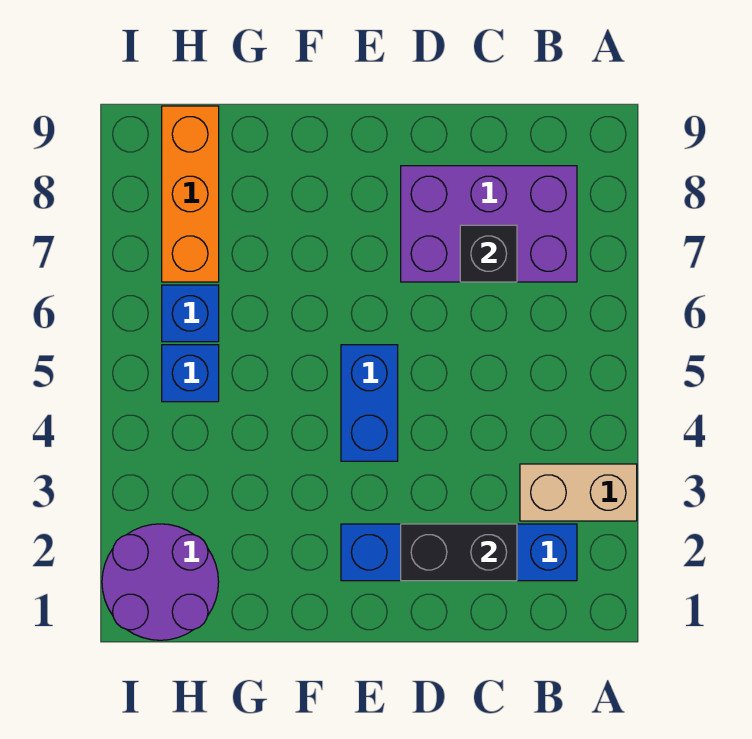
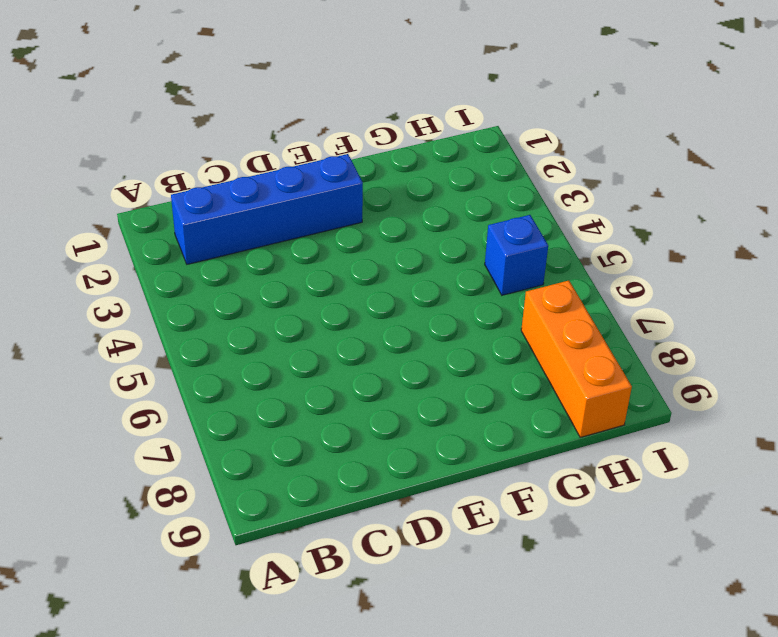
none -> tan 1x2 brick [520,464,637,521]
none -> purple 2x3 brick [401,166,577,282]

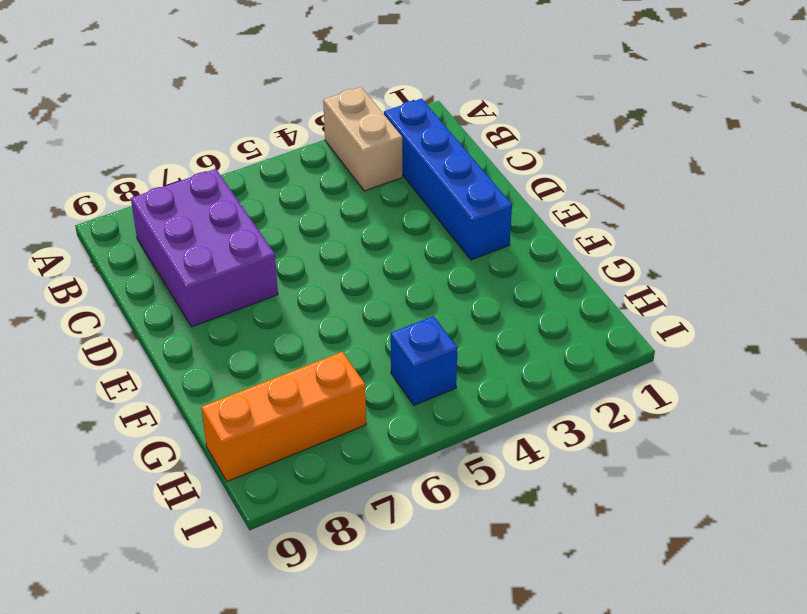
none -> blue 1x2 brick [341,345,398,461]
none -> purple 2x2 round brick [102,524,219,640]

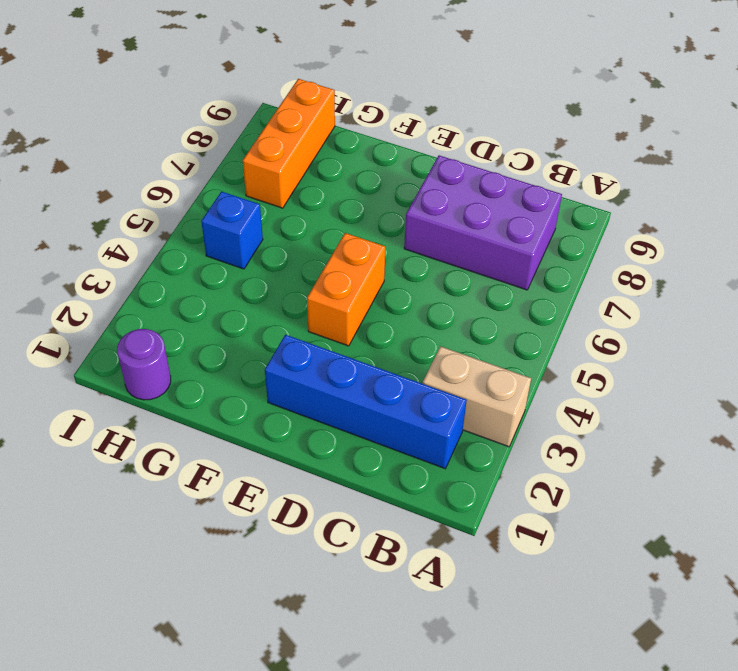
orange 1x2 brick [307,233,385,346] -> blue 1x2 brick [341,345,398,461]
purple 1x1 round brick [117,329,171,400] -> purple 2x2 round brick [102,524,219,640]
none -> blue 1x1 brick [162,285,219,342]
none -> black 1x2 brick [401,524,517,581]

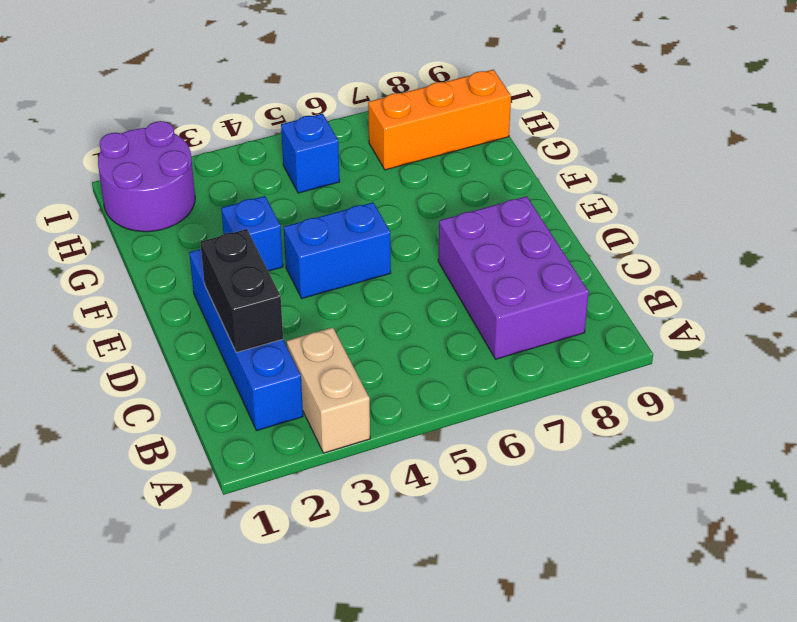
blue 1x1 brick [221,196,283,271] -> blue 1x1 brick moved to [162,285,219,342]
none -> black 1x1 brick [460,225,517,282]

